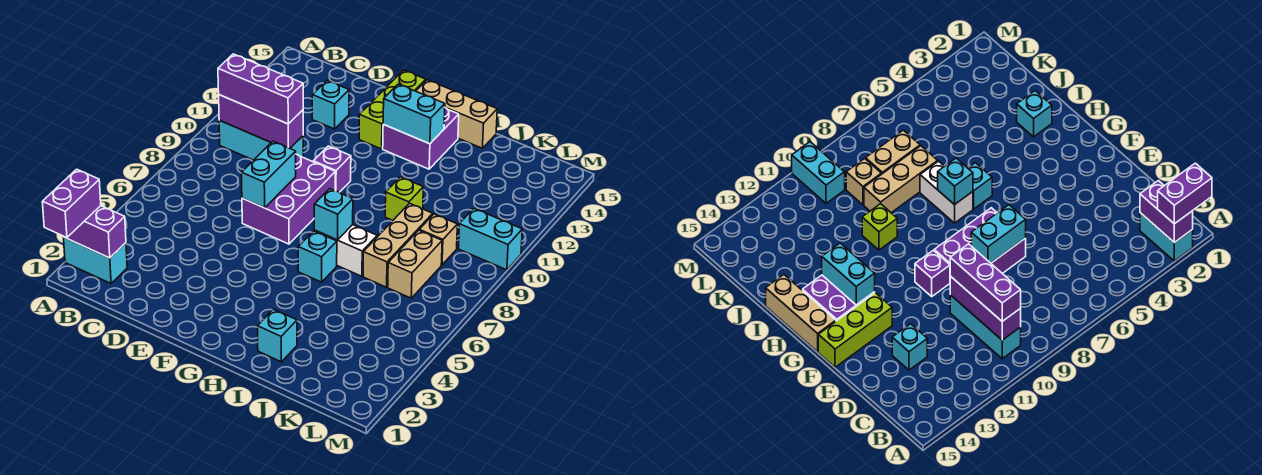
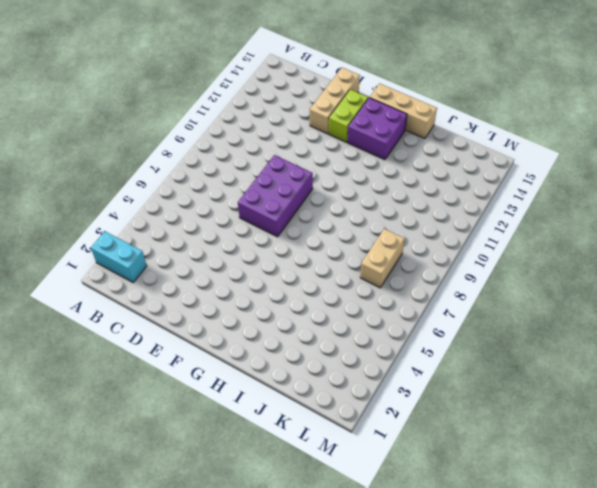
tan 1x3 brick [310,68,360,134] -> tan 1x3 brick moved to [363,203,433,287]
lime 1x2 brick [329,90,368,142] -> lime 1x3 brick [359,70,426,149]
none -> cyan 1x3 brick [219,120,303,160]
none -> cyan 1x1 brick [312,81,349,129]
none -> purple 1x1 brick [313,146,351,192]

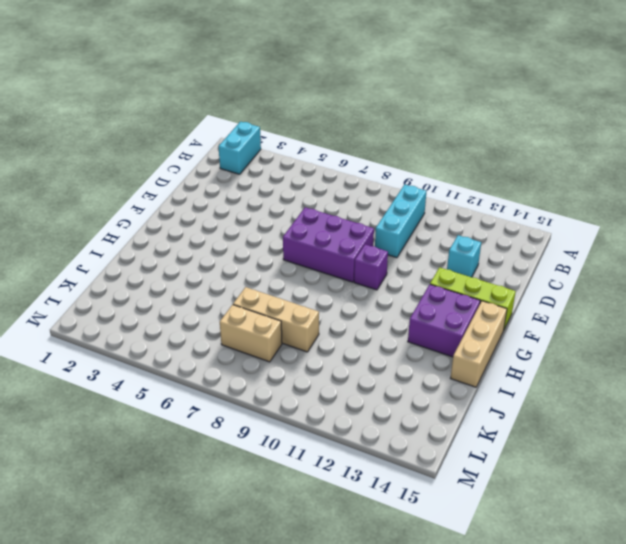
none -> cyan 1x1 brick [298,231,337,282]
none -> white 1x2 brick [314,225,377,276]
none -> cyan 1x1 brick [257,309,297,362]

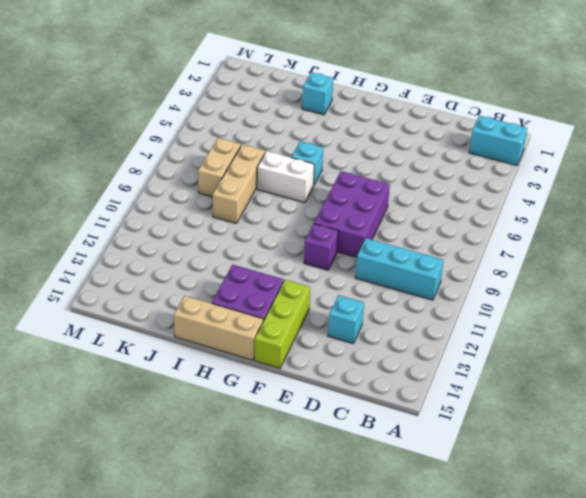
none -> lime 1x1 brick [385,177,423,220]
none -> tan 1x1 brick [419,214,457,265]
none -> cyan 1x2 brick [458,208,522,270]

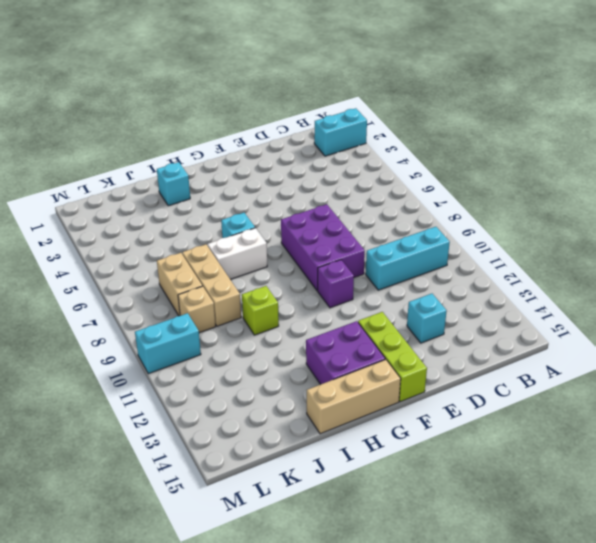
none -> purple 1x2 brick [63,206,126,258]
none -> purple 1x3 brick [219,95,303,148]
none -> cyan 1x2 brick [241,141,296,208]

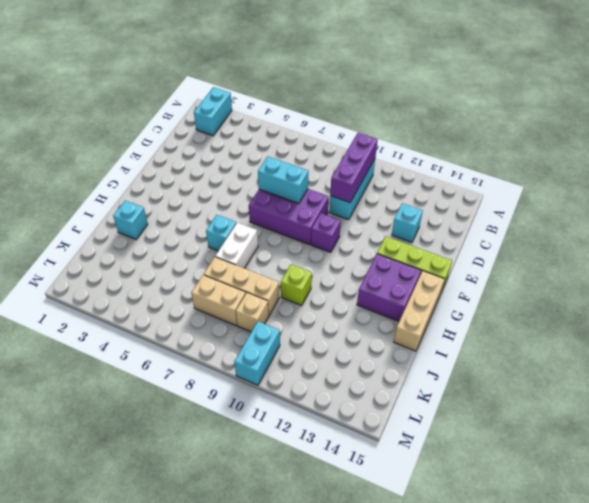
none -> purple 1x2 brick [63,206,126,258]
none -> cyan 1x2 brick [383,84,445,144]
none -> cyan 1x1 brick [314,189,353,240]

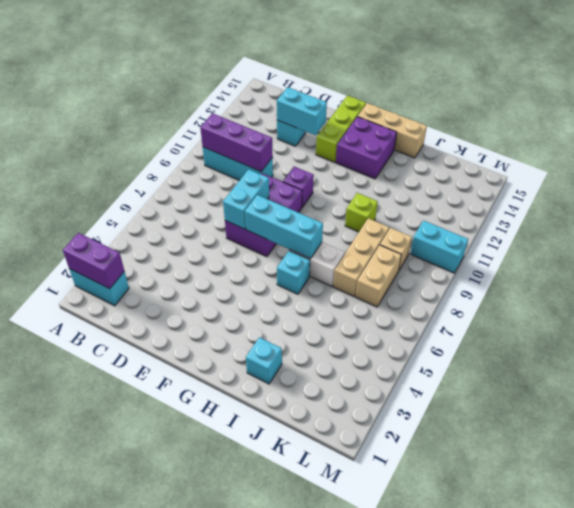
cyan 1x2 brick [277,87,327,135] -> cyan 1x2 brick moved to [383,84,445,144]
cyan 1x3 brick [245,195,323,259] -> cyan 1x1 brick [314,189,353,240]
none -> purple 1x2 brick [42,169,101,238]
none -> purple 1x3 brick [218,54,303,124]

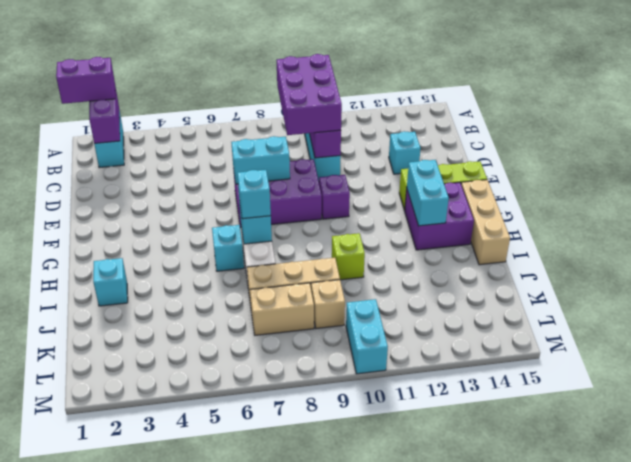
purple 2x3 brick [277,54,342,135] -> purple 1x3 brick [218,54,303,124]
cyan 1x1 brick [237,170,271,219] -> none

